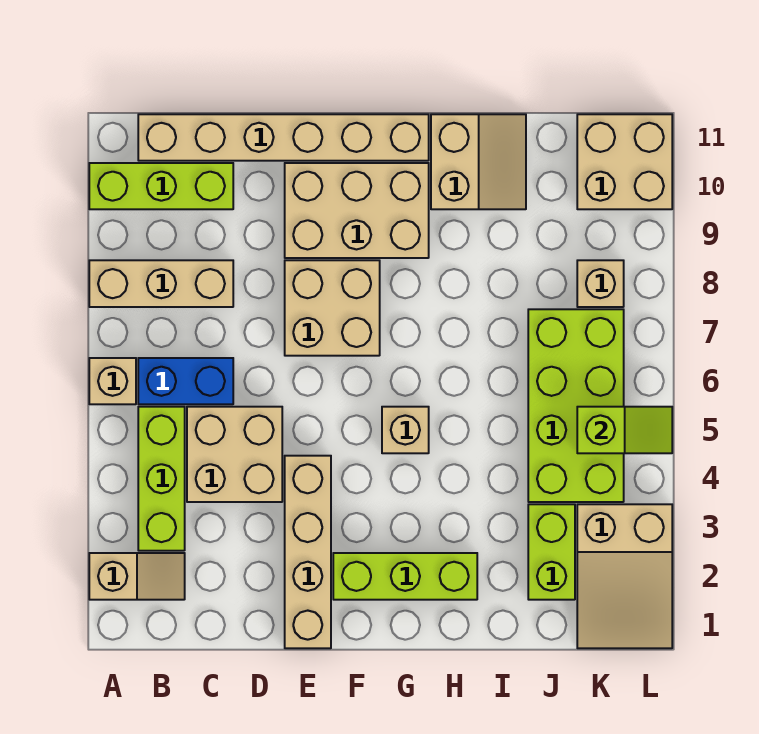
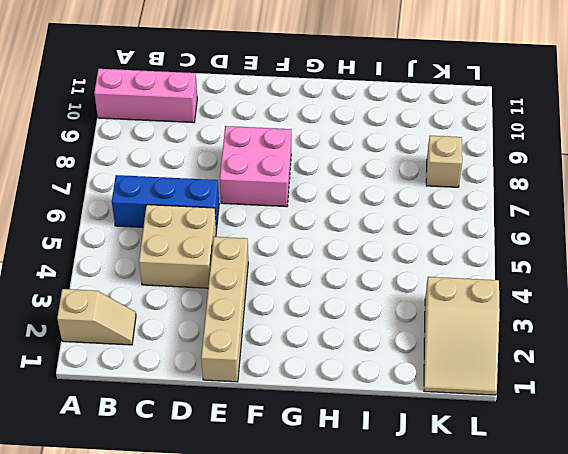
pink 1x3 brick [94,69,197,123] -> lime 1x3 brick [89,163,233,209]
blue 1x3 brick [112,175,219,230] -> blue 1x2 brick [138,358,233,404]
pink 2x2 brick [220,126,291,207] -> tan 2x2 brick [285,260,380,356]
none -> tan 1x1 brick [89,358,136,404]
none -> tan 1x3 brick [89,260,233,307]
none -> lime 1x3 brick [138,407,185,551]

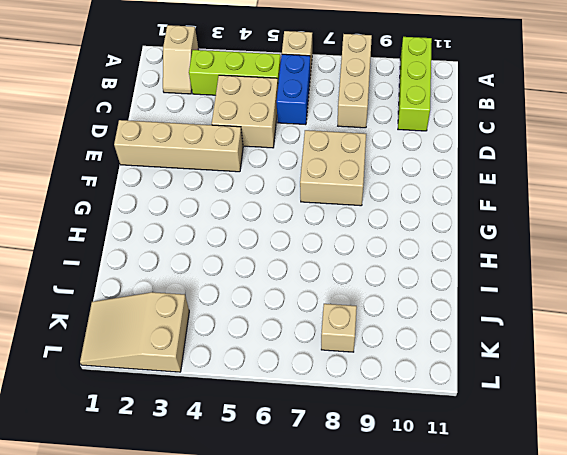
none -> tan 1x6 brick [138,114,429,161]
none -> tan 2x3 brick [285,163,429,258]
none -> lime 1x3 brick [333,553,477,600]

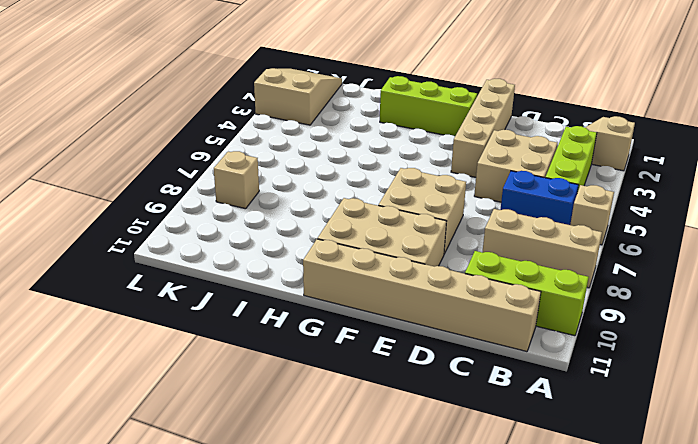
none -> tan 1x1 brick [382,407,429,453]
none -> tan 2x2 slope [431,114,526,209]
none -> lime 1x2 brick [528,504,575,600]

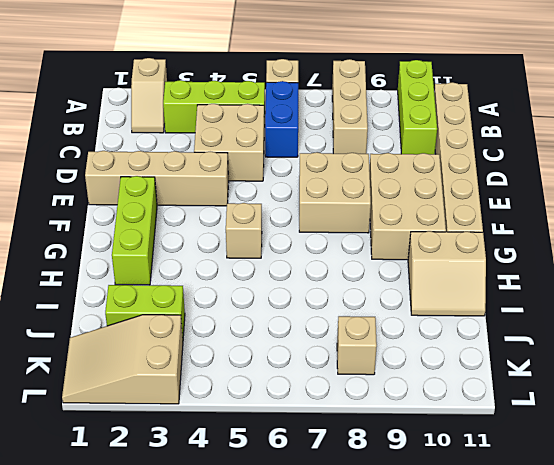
none -> lime 2x4 brick [528,309,624,502]
none -> tan 2x2 brick [577,114,672,209]
none -> lime 1x2 slope [577,407,672,453]

